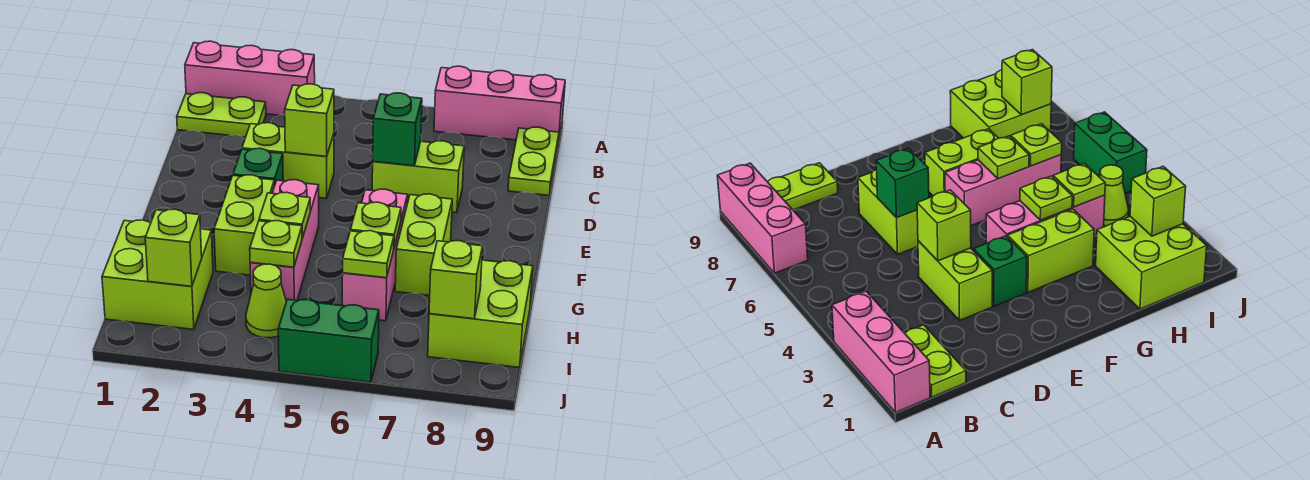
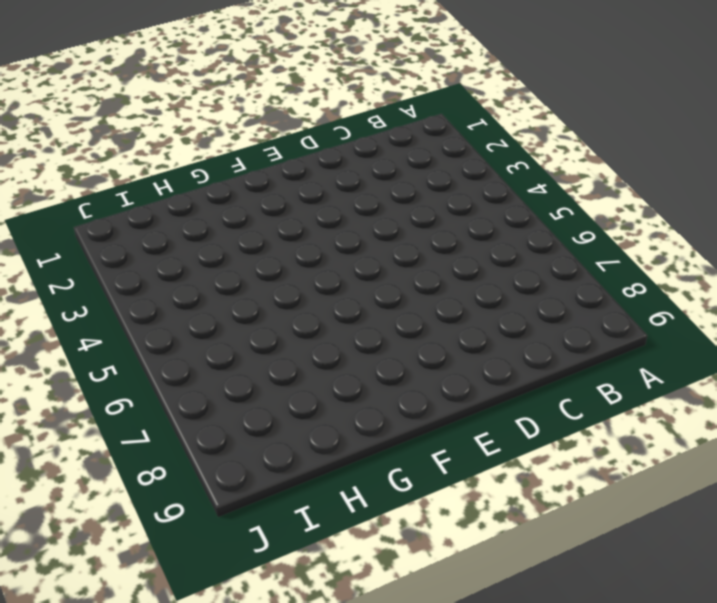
none -> pink 1x3 brick [185,41,315,115]
none -> pink 1x3 brick [434,66,565,143]
none -> lime 1x2 plate [177,93,266,137]

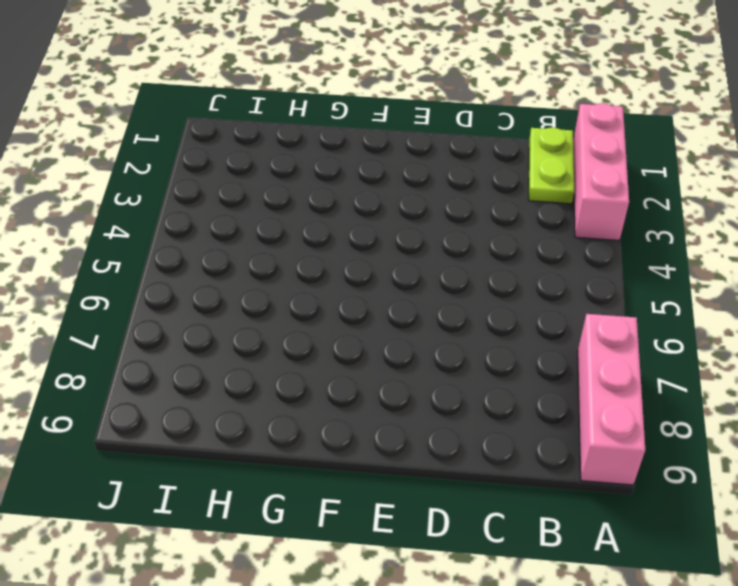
none -> lime 1x2 plate [508,127,559,195]
none -> lime 1x2 brick [242,123,334,198]
none -> lime 1x2 brick [372,141,464,213]

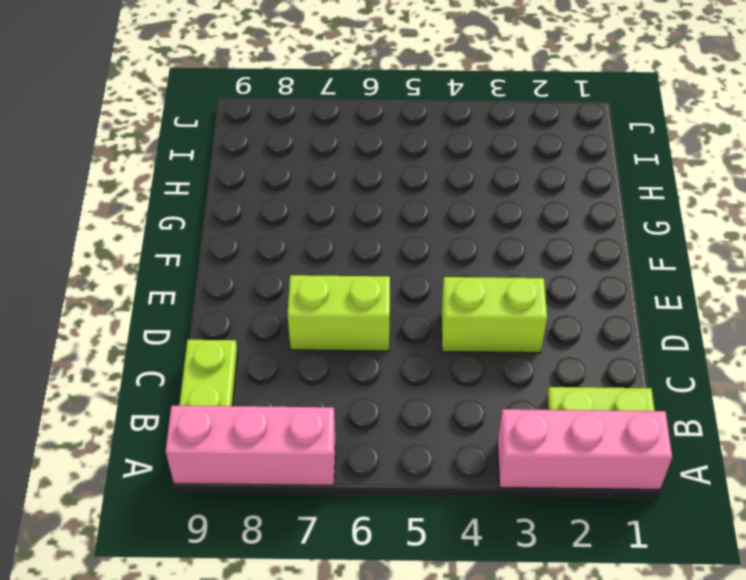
none -> green 1x1 brick [233,148,283,186]
none -> lime 1x2 brick [214,175,274,275]
none -> pink 1x3 brick [250,180,319,301]

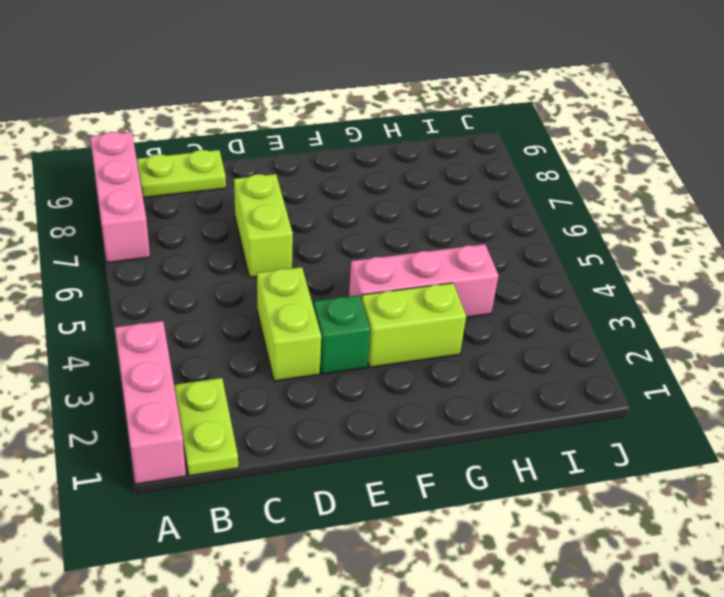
none -> pink 1x3 brick [342,189,408,321]
none -> lime 1x2 brick [395,194,452,295]
none -> lime 2x2 brick [102,220,213,329]

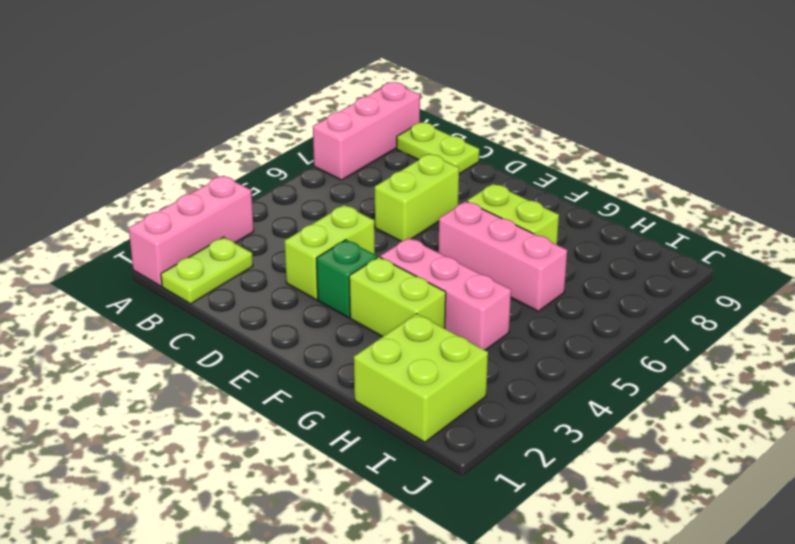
none -> lime 2x2 brick [428,260,533,367]
none -> lime 1x1 cone [246,264,286,338]
none -> green 1x2 brick [278,299,379,382]

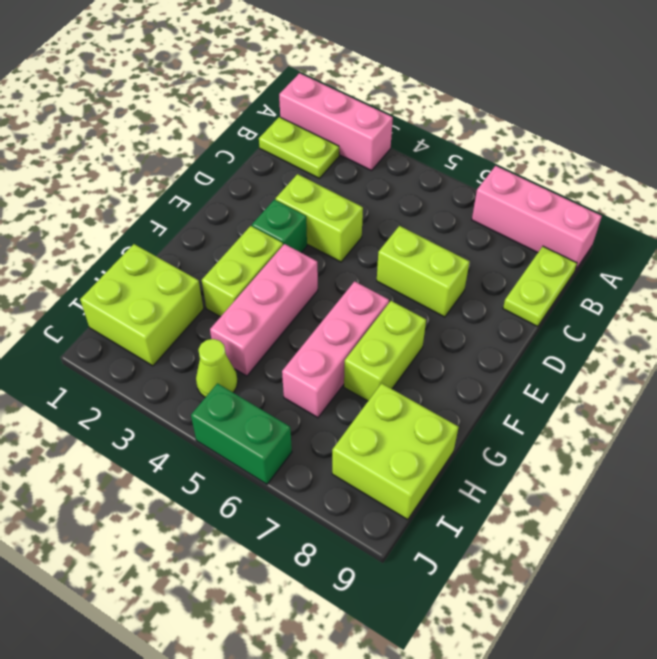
none -> lime 1x1 brick [285,84,334,156]
none -> green 1x1 brick [373,93,422,166]
none -> lime 1x1 plate [259,192,310,238]

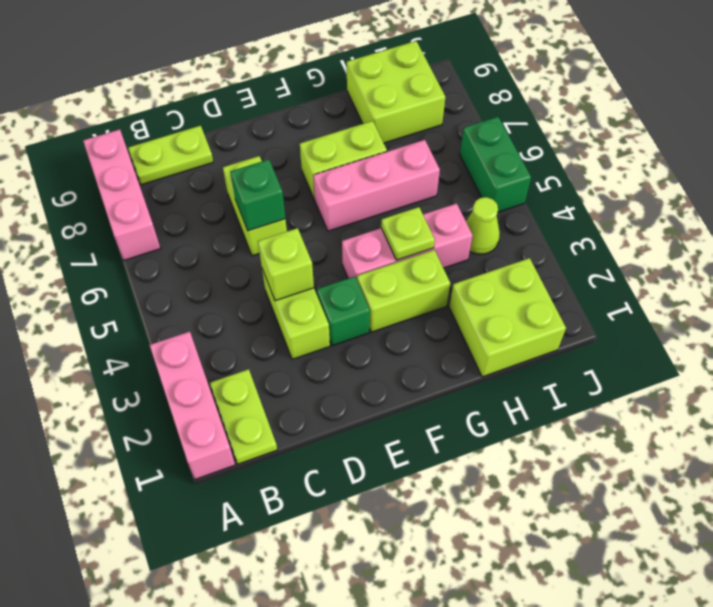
none -> lime 1x1 plate [350,202,401,247]
none -> lime 1x1 plate [250,221,302,267]
none -> lime 1x1 plate [343,231,394,278]

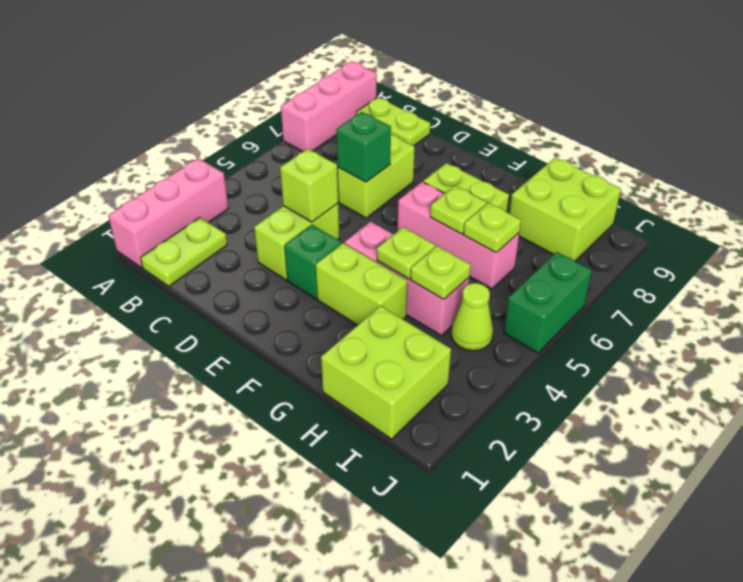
none -> lime 1x1 brick [145,209,202,286]
none -> lime 1x1 brick [429,241,483,319]

